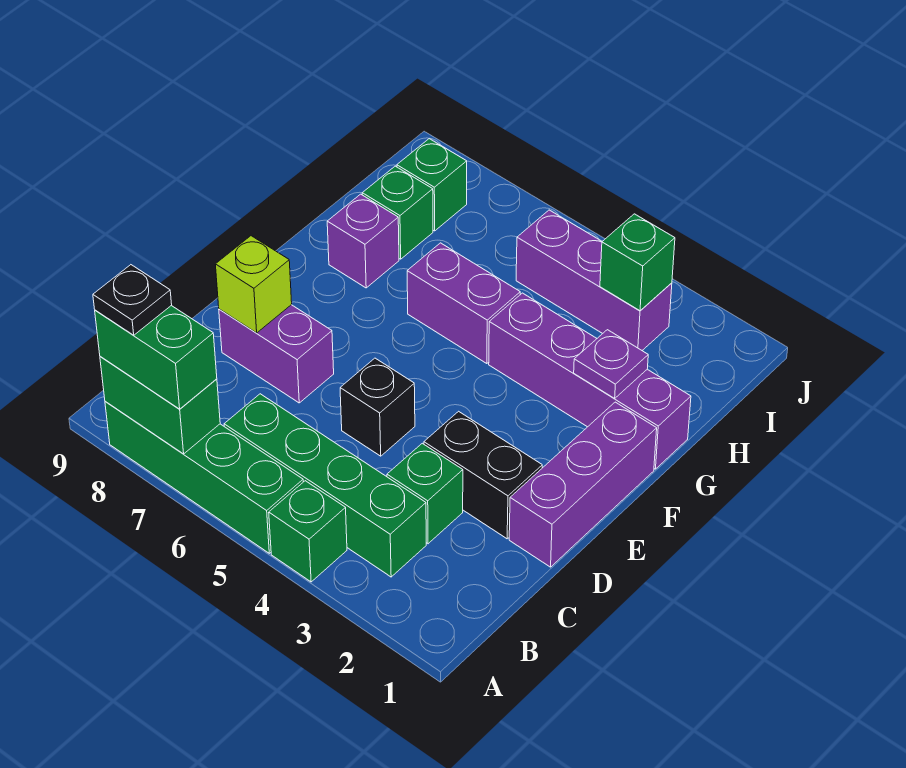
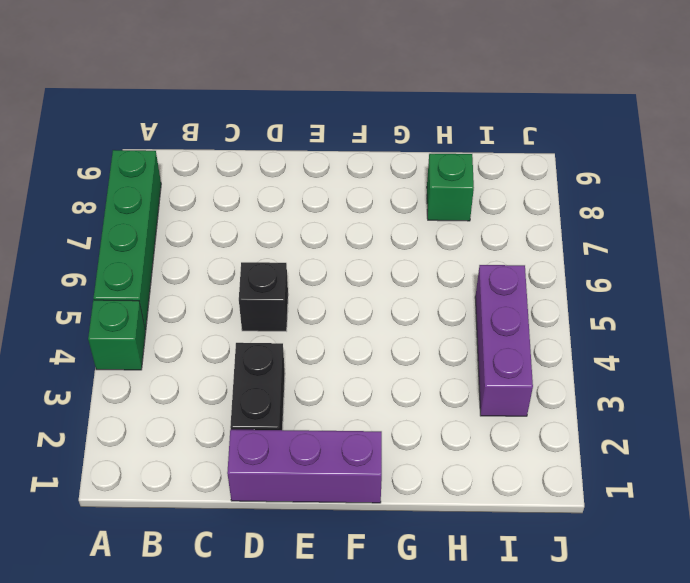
none -> green 1x4 brick [224,394,426,577]
none -> green 1x1 brick [387,443,463,544]
none -> purple 1x2 brick [219,305,334,403]

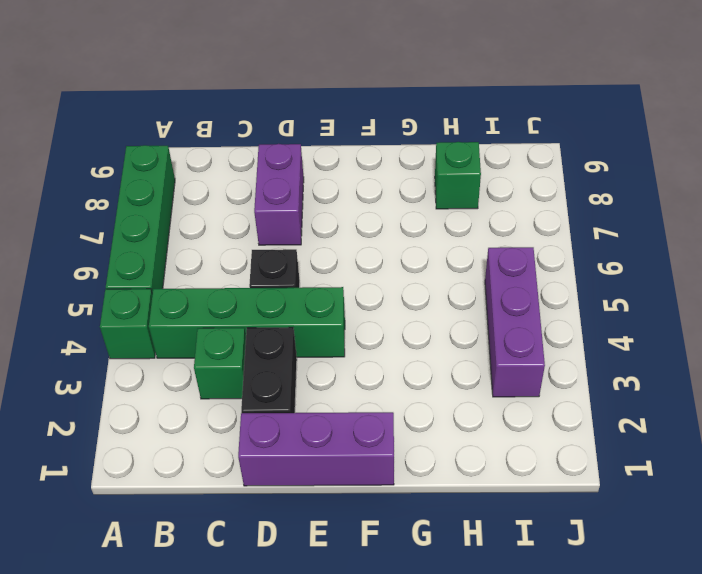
green 1x4 brick [149,287,345,358] -> green 1x4 brick turned to [224,394,426,577]
none -> purple 1x4 brick [489,293,691,469]
none -> purple 1x2 brick [407,243,520,364]
none -> purple 1x1 brick [327,194,399,288]

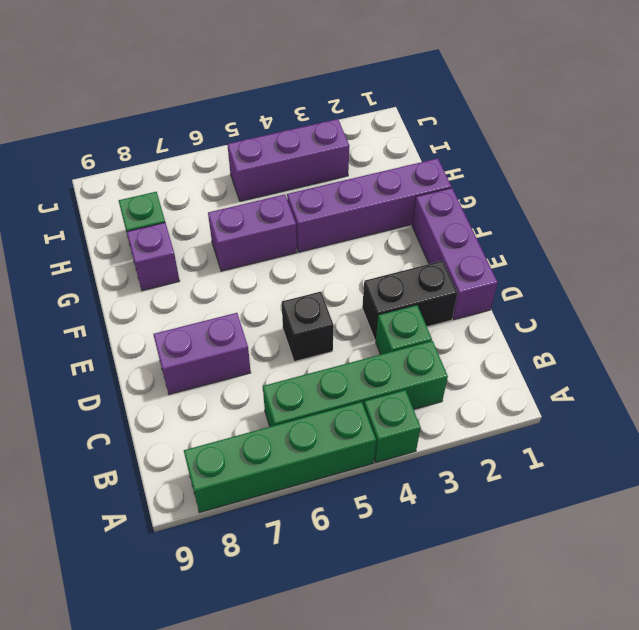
none -> green 1x1 brick [397,139,467,231]
none -> green 1x2 brick [100,356,220,454]
none -> lime 1x1 brick [215,236,292,333]

